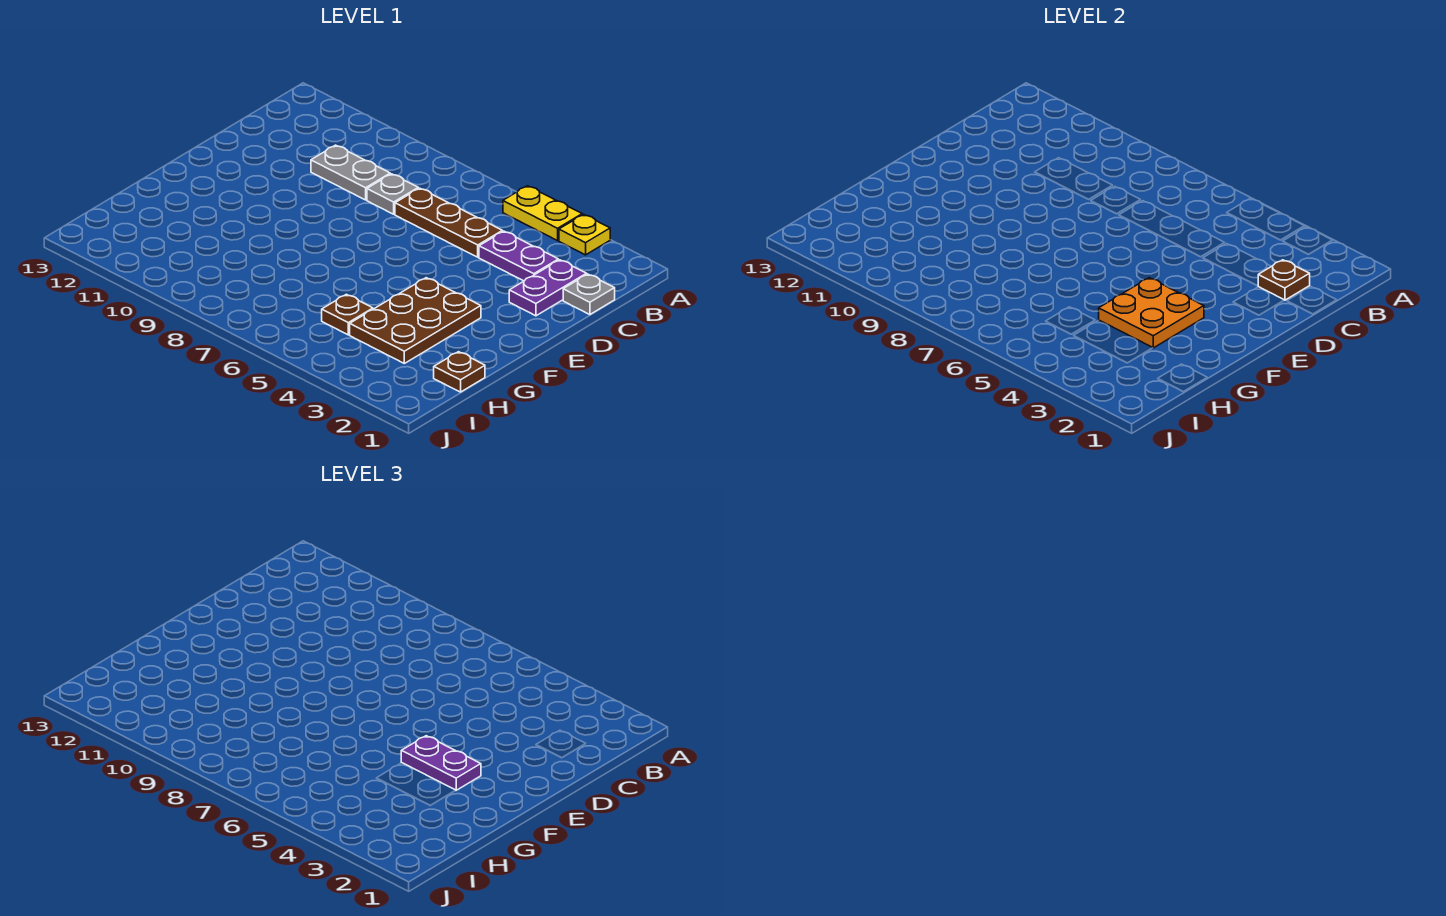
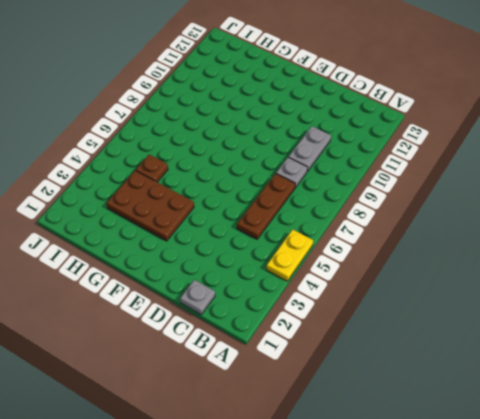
none -> yellow 1x1 plate [559,214,610,255]
none -> purple 1x2 plate [509,260,587,316]
none -> purple 1x2 plate [479,231,558,281]

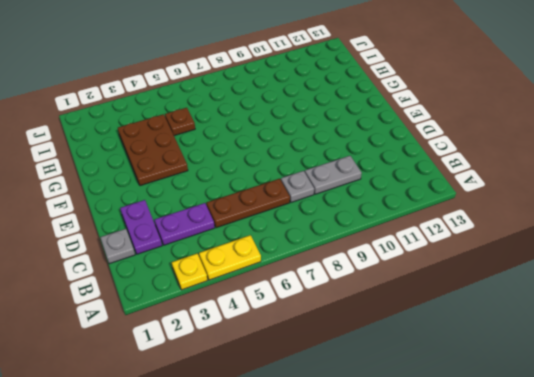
none -> brown 1x1 plate [434,352,485,392]
none -> brown 1x1 plate [1258,260,1310,300]
none -> orange 2x2 plate [1099,278,1204,348]

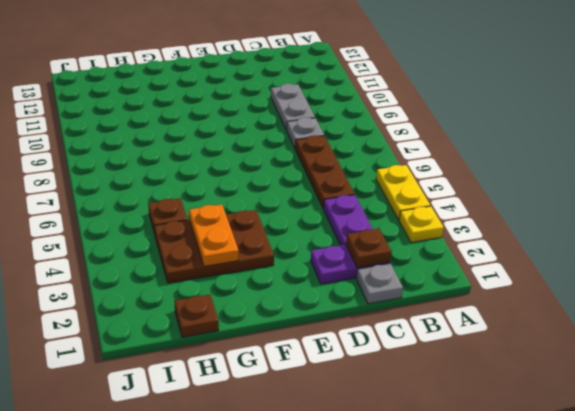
orange 1x2 plate [189,205,239,266] -> orange 2x2 plate [1099,278,1204,348]
none -> purple 1x2 plate [401,736,481,790]

